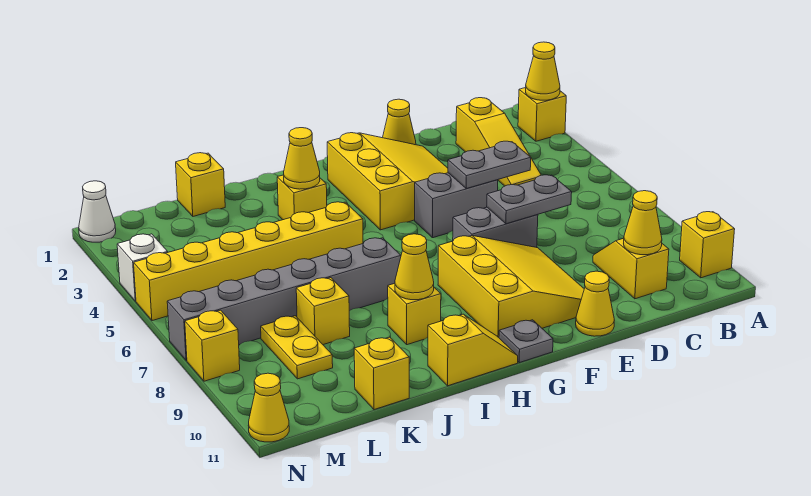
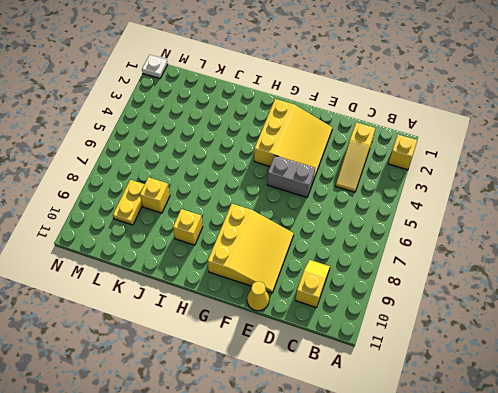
white 1x1 plate [142,55,168,79] -> white 1x1 cone [79,181,116,242]
none -> yellow 1x1 brick [680,212,735,278]
none -> yellow 1x1 cone [383,99,416,145]
none -> grey 1x2 brick [453,207,538,248]
none -> grey 1x1 plate [499,320,553,363]

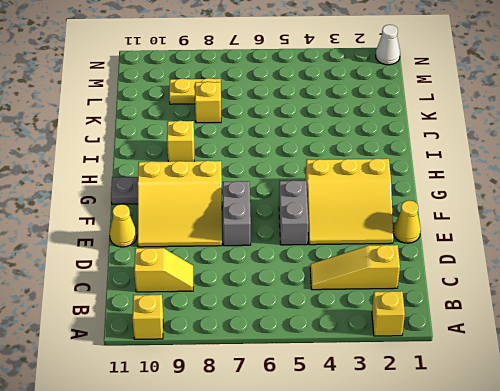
none -> yellow 1x2 slope [428,314,518,386]
none -> yellow 1x1 brick [277,175,327,220]
none -> yellow 1x6 brick [134,202,363,321]
none -> grey 1x6 brick [167,238,401,361]

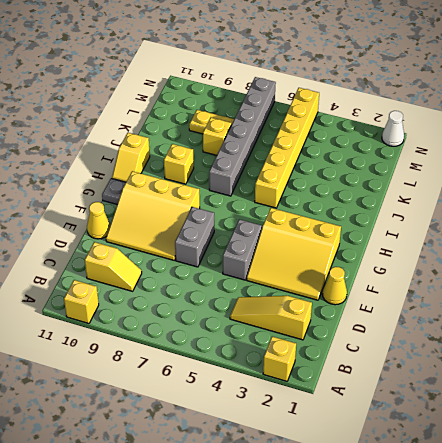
none -> yellow 1x1 brick [277,175,327,220]
none -> yellow 1x1 brick [176,153,225,216]
none -> yellow 1x1 brick [354,337,409,410]
none -> white 1x1 brick [117,234,168,301]

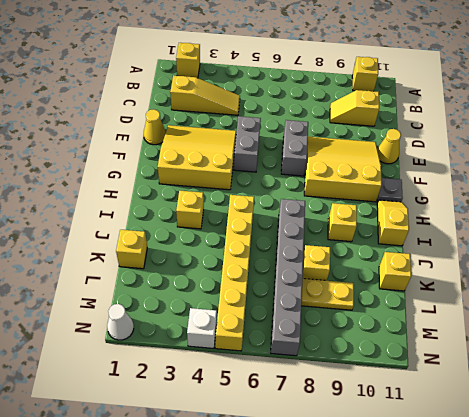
none -> yellow 1x1 brick [185,310,240,381]
none -> yellow 1x1 cone [248,373,289,442]
none -> yellow 1x1 cone [526,42,560,100]
none -> yellow 1x1 cone [624,191,662,255]

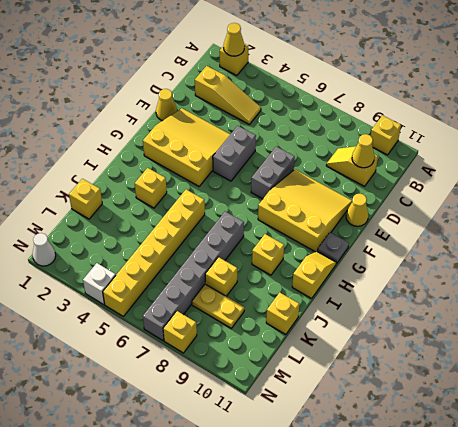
none -> yellow 1x1 cone [248,373,289,442]
none -> grey 1x2 plate [448,141,531,188]
none -> grey 1x2 plate [487,175,572,224]
none -> yellow 1x1 cone [284,128,320,189]

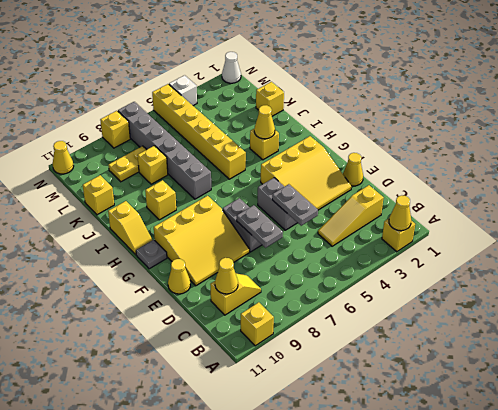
none -> yellow 1x1 cone [395,234,434,300]

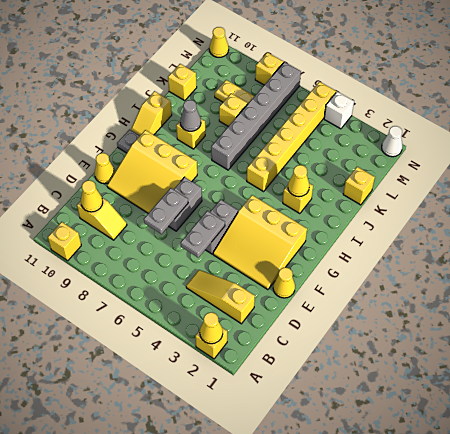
grey 1x1 cone [180,100,201,131] -> yellow 1x1 cone [395,234,434,300]

